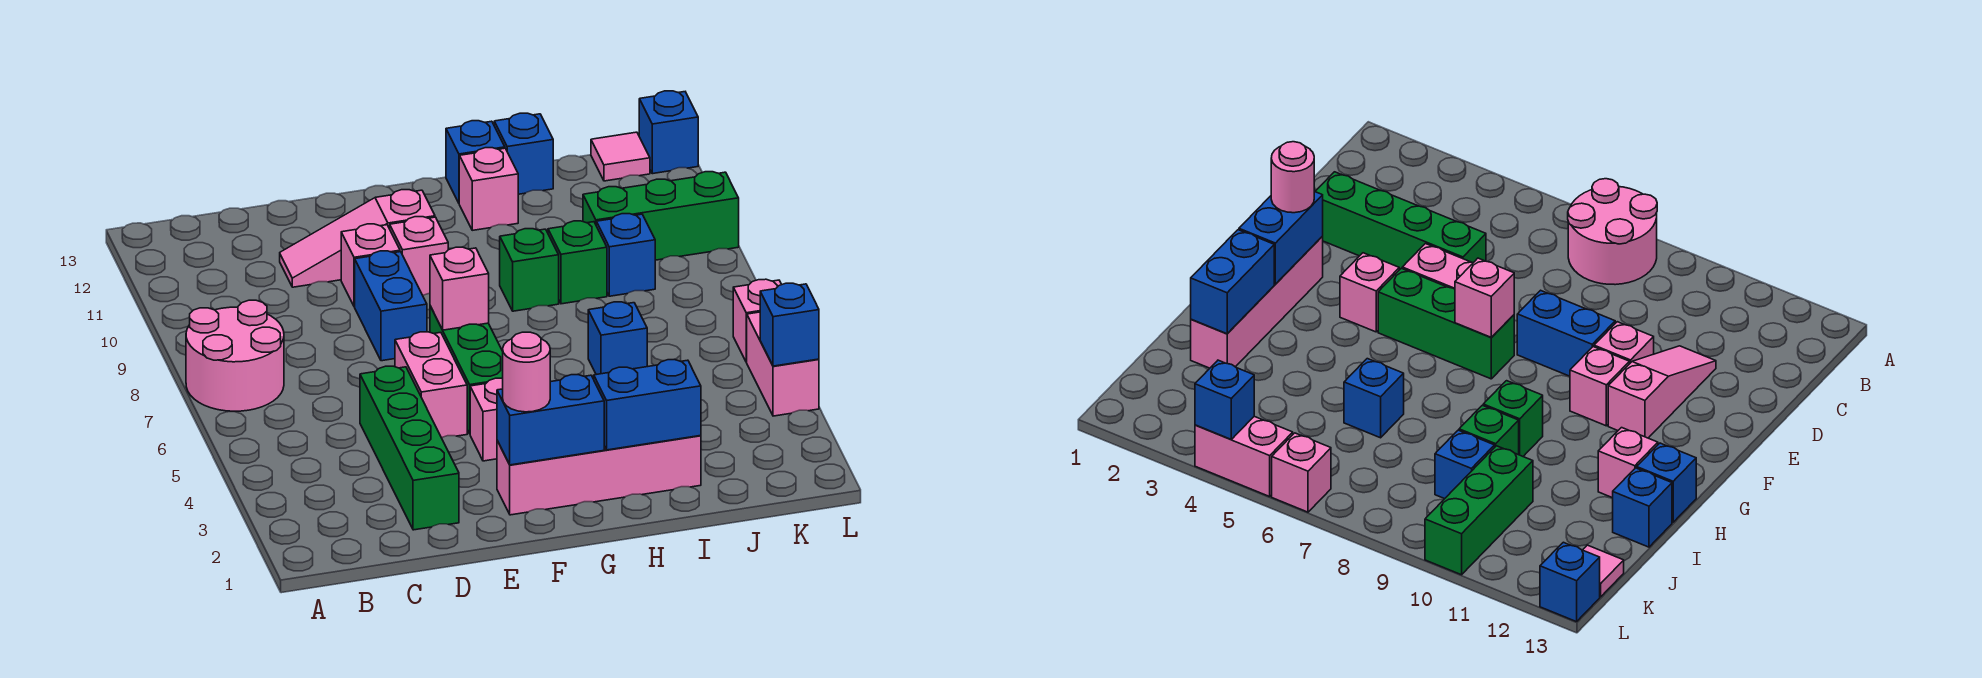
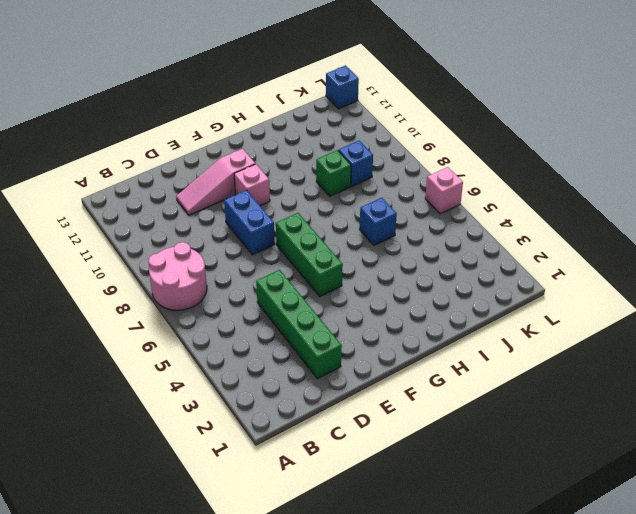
none -> pink 1x2 brick [395,332,467,438]
none -> pink 1x1 brick [341,224,400,307]
none -> pink 1x4 brick [497,436,701,515]

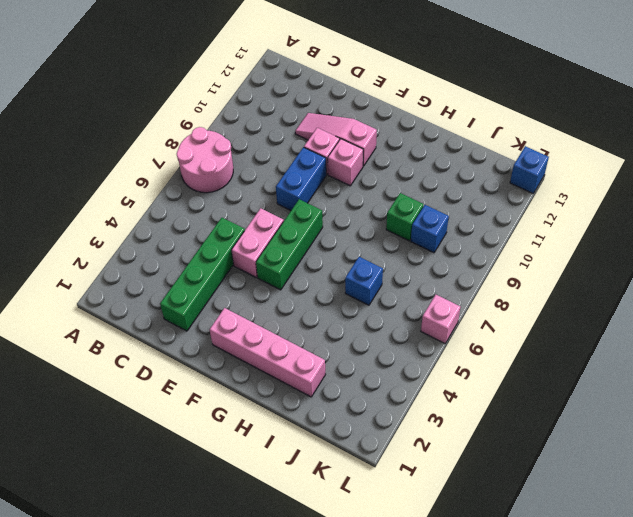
none -> pink 1x1 brick [470,378,503,461]
none -> green 1x1 brick [500,229,559,311]
none -> pink 1x1 brick [459,148,518,230]

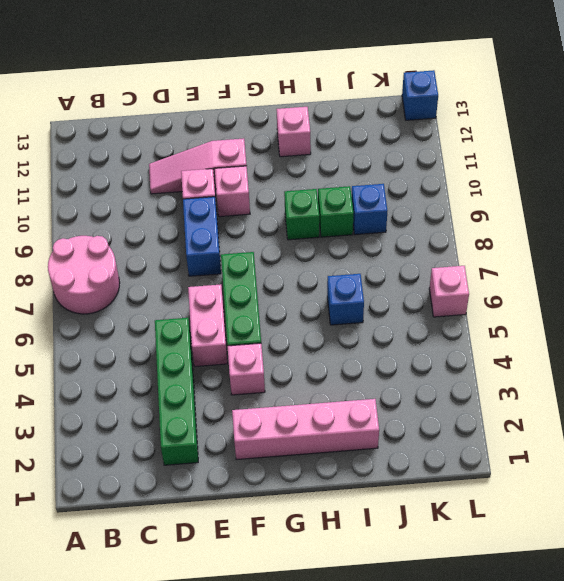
none -> blue 1x1 brick [446,121,505,203]
none -> blue 1x1 brick [494,113,553,194]
none -> green 1x3 brick [583,172,739,260]

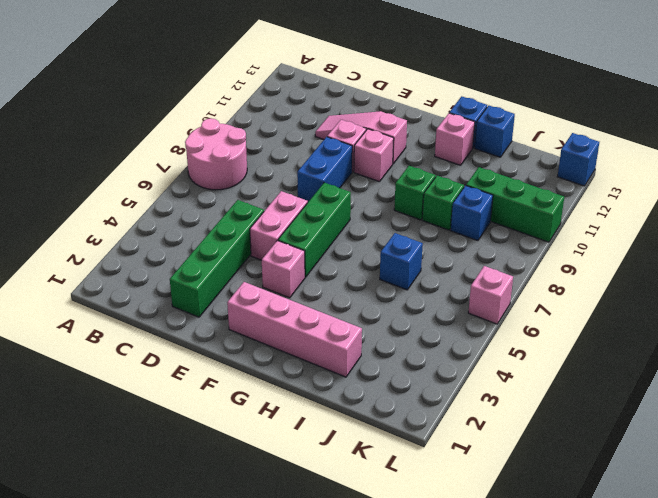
none -> pink 1x1 tile [591,132,650,181]
none -> pink 1x2 brick [747,312,819,416]
none -> blue 1x2 brick [497,375,604,465]

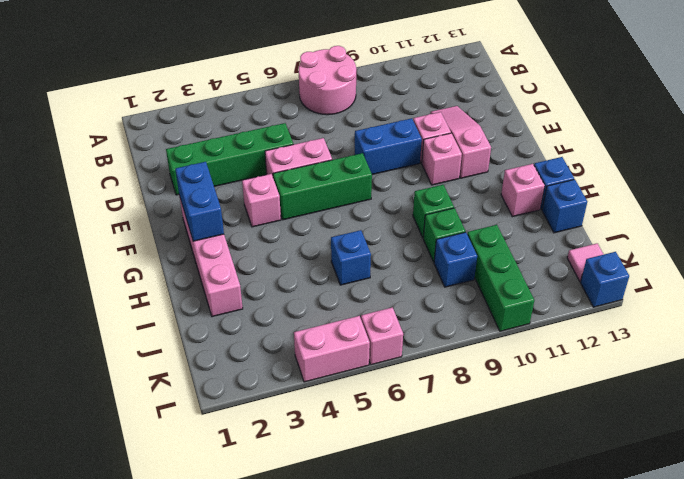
none -> pink 1x1 brick [430,247,489,330]
none -> blue 1x2 brick [594,360,701,450]
none -> blue 1x1 brick [760,283,819,366]

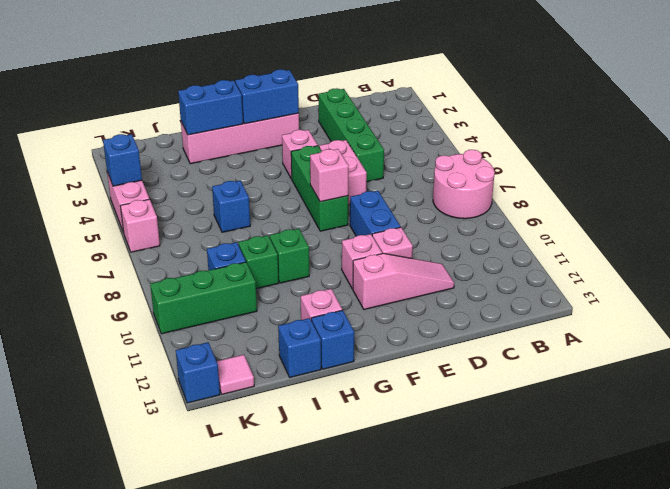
none -> pink 1x1 round brick [503,332,550,412]

